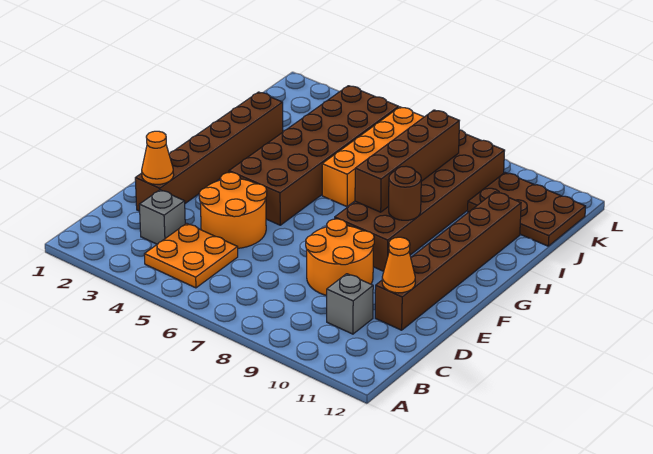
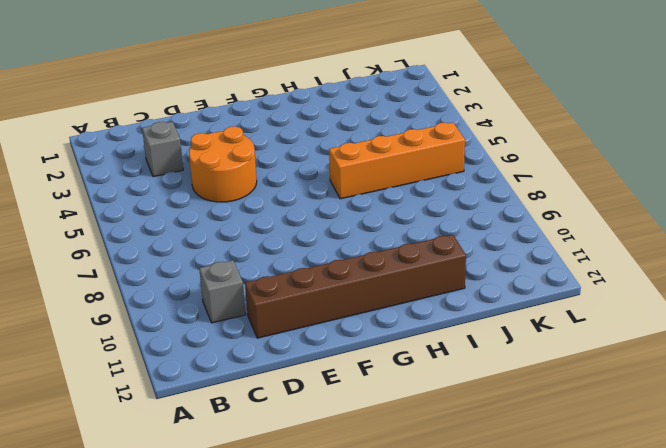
none -> orange 2x2 plate [144,223,238,288]
none -> brown 1x6 brick [135,92,283,211]
none -> orange 2x2 round brick [306,219,374,295]

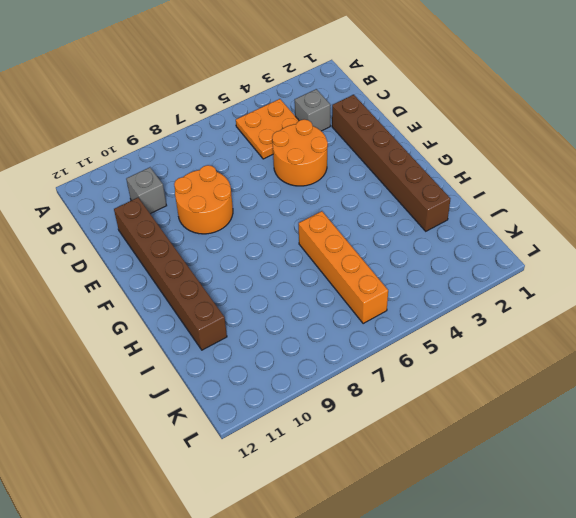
none -> brown 2x6 brick [229,86,399,225]
none -> brown 2x6 brick [335,130,505,271]
none -> brown 2x3 plate [468,173,586,246]

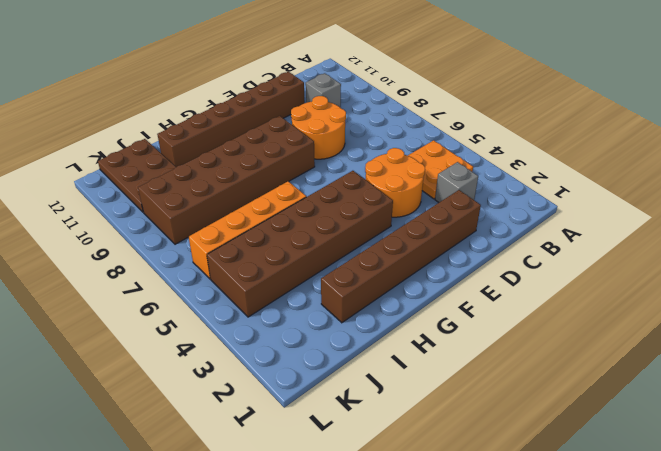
none -> orange 1x1 cone [142,131,174,184]
none -> orange 1x1 cone [382,237,415,293]
none -> brown 1x4 brick [355,110,459,212]

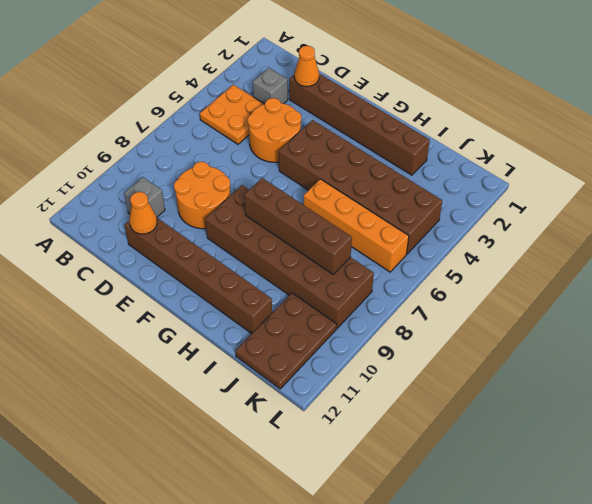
none -> brown 1x1 round brick [389,166,421,220]

